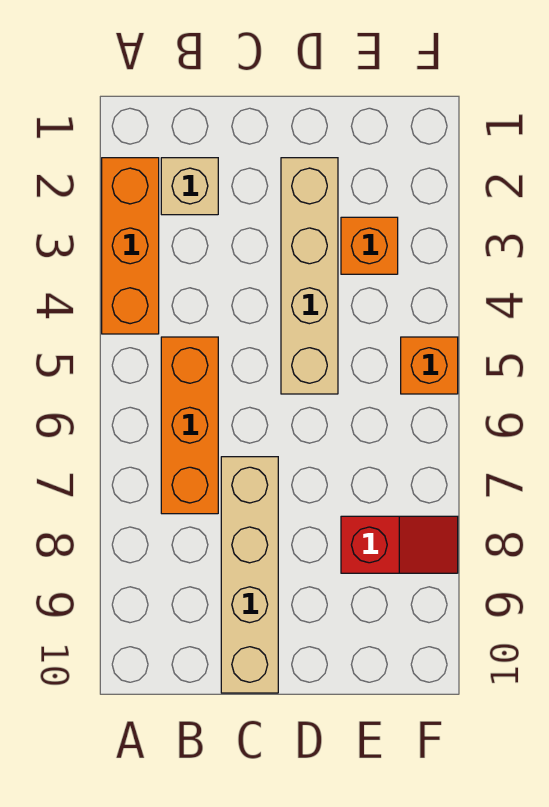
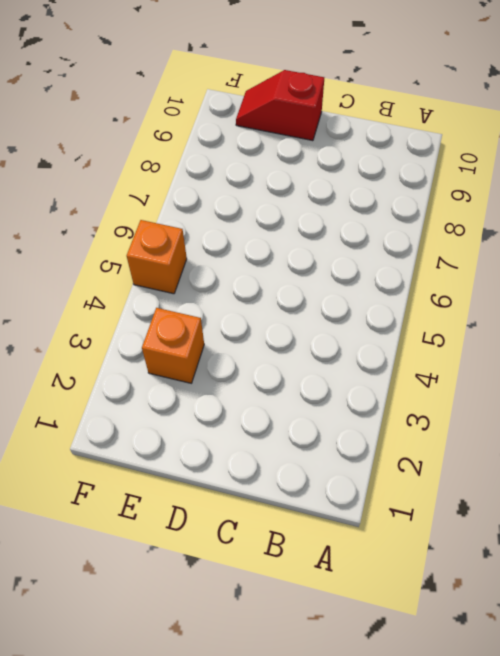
red 1x2 slope [236,70,324,141] -> red 1x2 slope moved to [341,516,458,573]
none -> orange 1x3 brick [102,158,159,334]
none -> tan 1x1 brick [161,158,218,215]

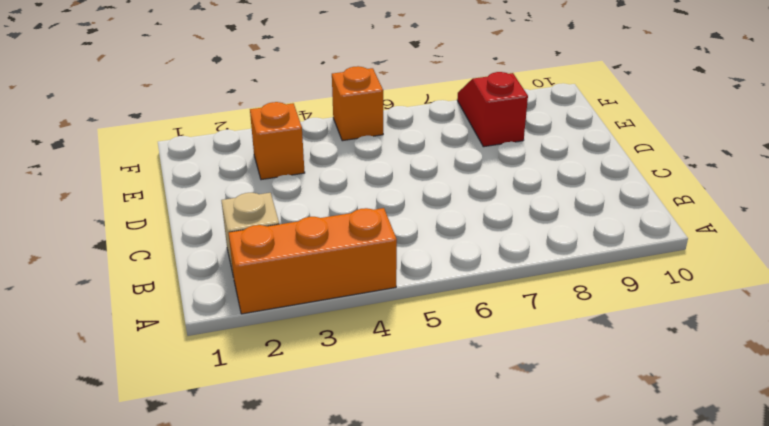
none -> orange 1x3 brick [161,337,218,514]
none -> tan 1x4 brick [221,457,278,693]

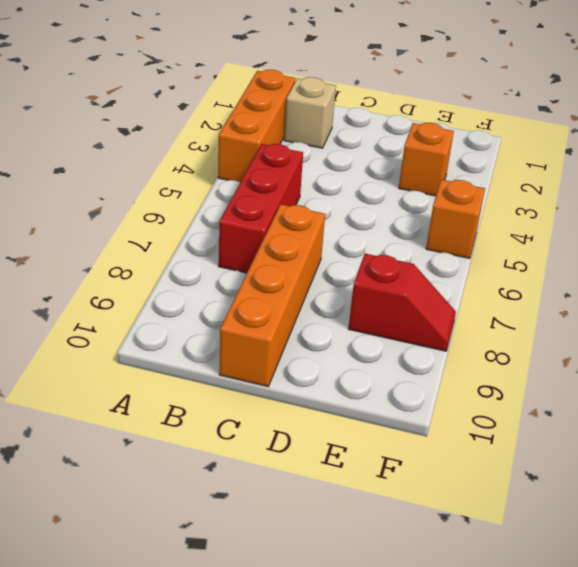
red 1x3 brick [219,144,303,273] -> orange 1x3 brick [161,337,218,514]
orange 1x4 brick [219,204,325,387] -> tan 1x4 brick [221,457,278,693]
none -> tan 1x4 brick [281,158,338,394]

